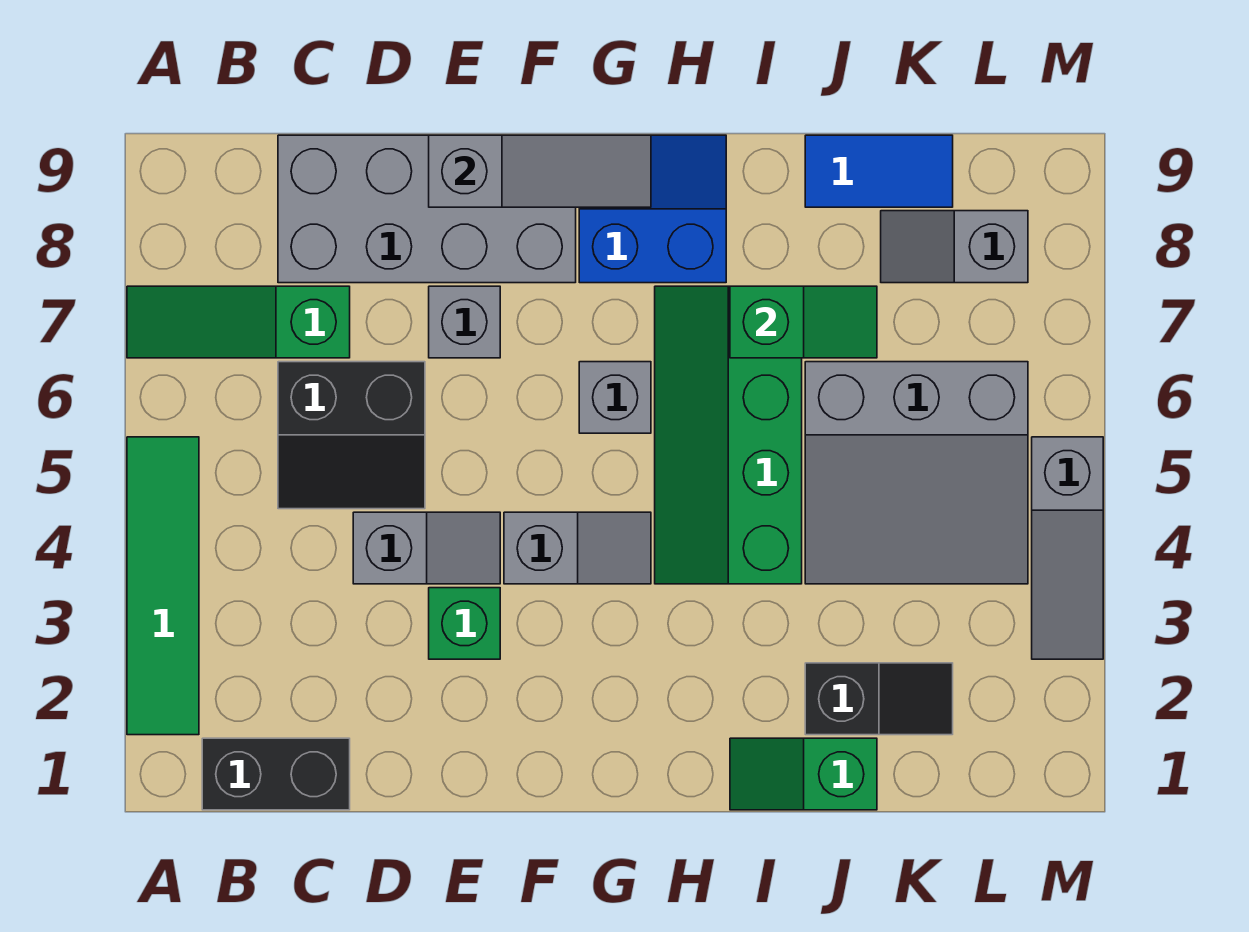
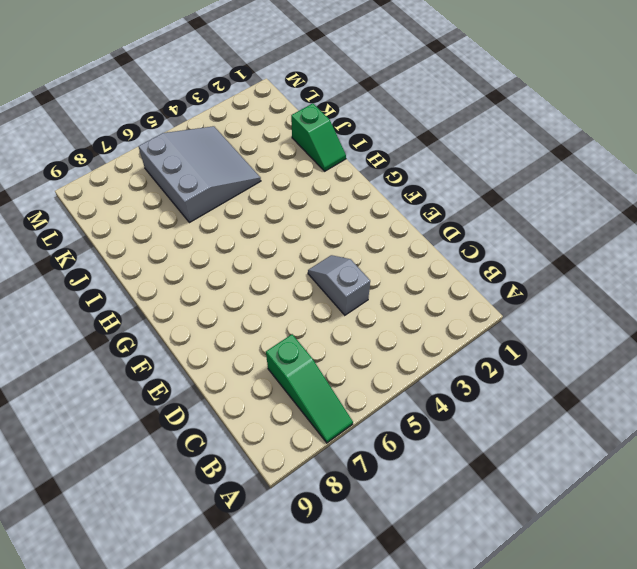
none -> green 1x4 tile [127,437,199,735]
none -> black 1x2 brick [202,738,350,810]
none -> black 2x2 slope [278,362,425,509]

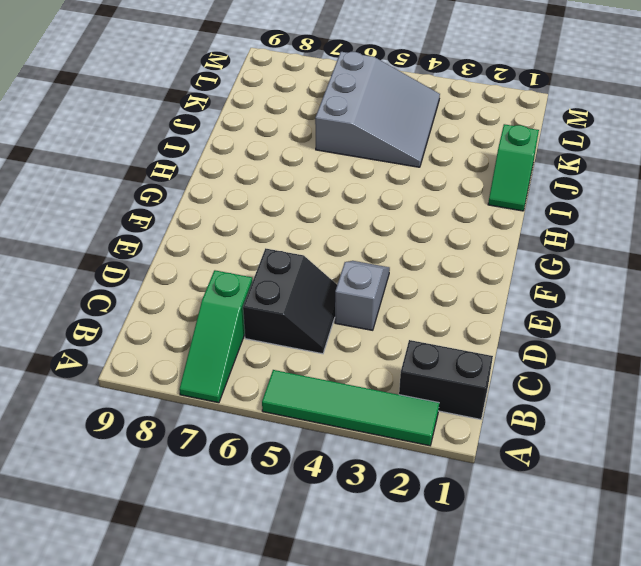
black 1x2 brick [399,340,493,419] -> black 1x2 brick turned to [202,738,350,810]
none -> grey 2x4 brick [278,135,576,283]
none -> green 1x1 brick [429,588,500,659]
none -> grey 1x1 brick [429,286,500,358]

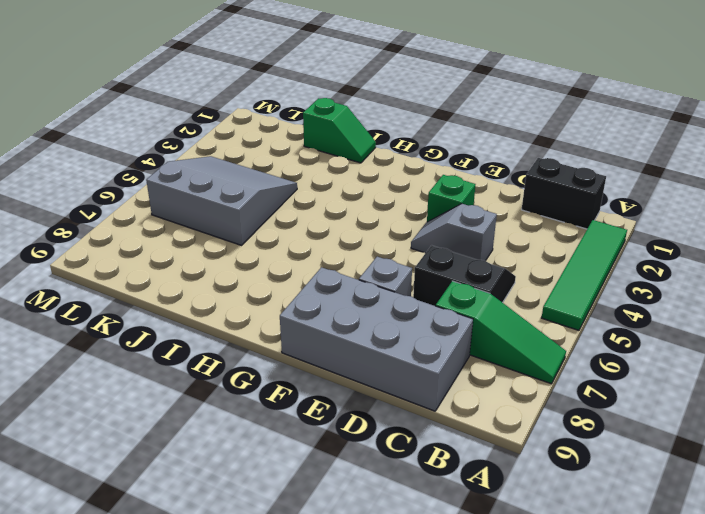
none -> grey 1x2 slope [504,512,651,584]
none -> grey 1x1 brick [579,362,651,433]
none -> blue 2x2 slope [579,135,726,283]

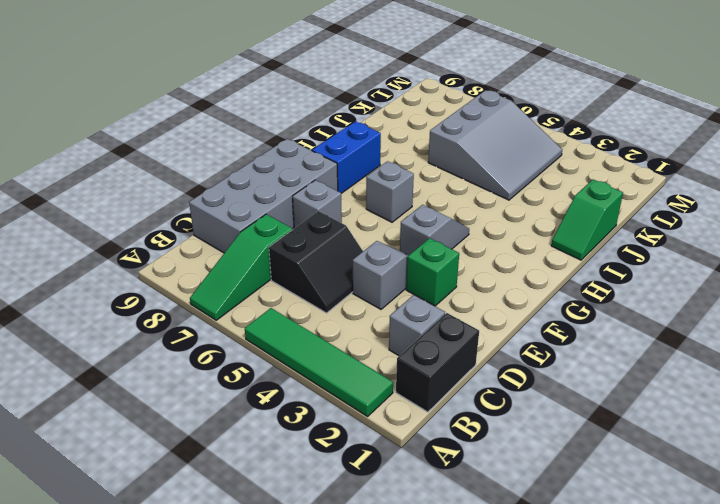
grey 1x1 brick [389,295,445,356] -> none
none -> green 2x4 slope [655,286,802,584]
none -> black 1x2 slope [805,663,953,735]
none -> blue 1x2 tile [805,135,953,207]

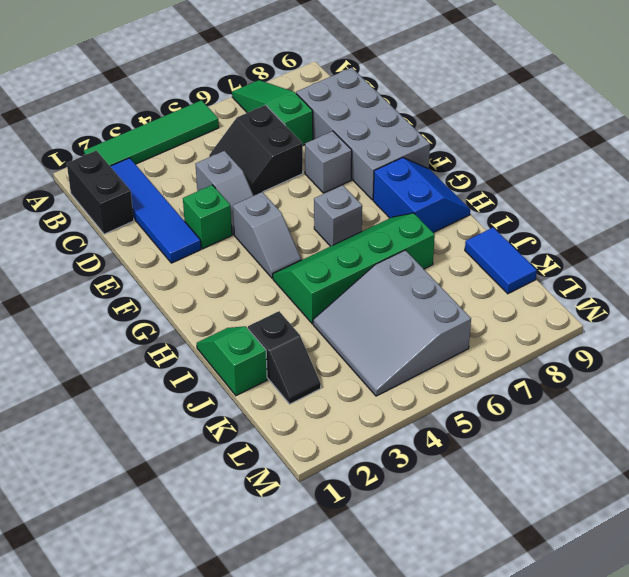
blue 1x4 tile [110,158,201,263] -> none
none -> grey 1x2 slope [881,211,1028,283]
none -> grey 1x3 slope [1032,437,1103,659]
none -> grey 1x3 slope [429,135,651,207]

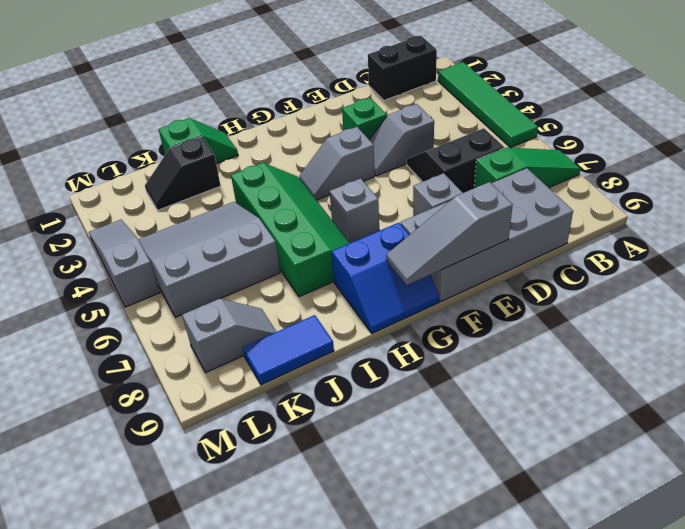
none -> green 1x2 slope [730,286,877,358]

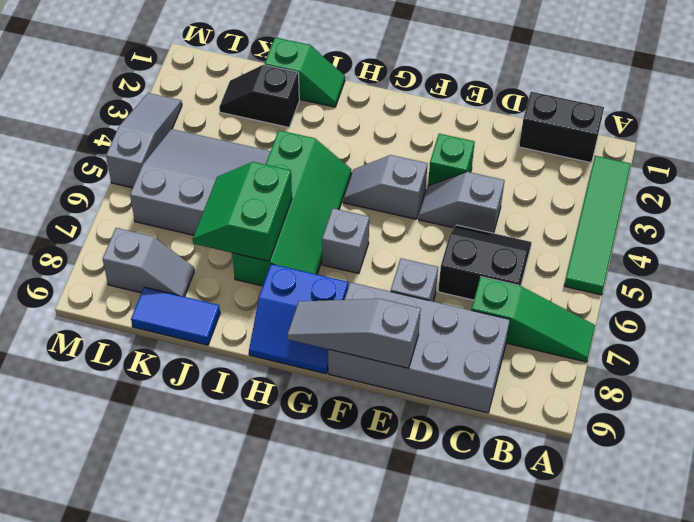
green 2x2 slope [193,162,292,261] -> green 1x2 slope [730,286,877,358]

